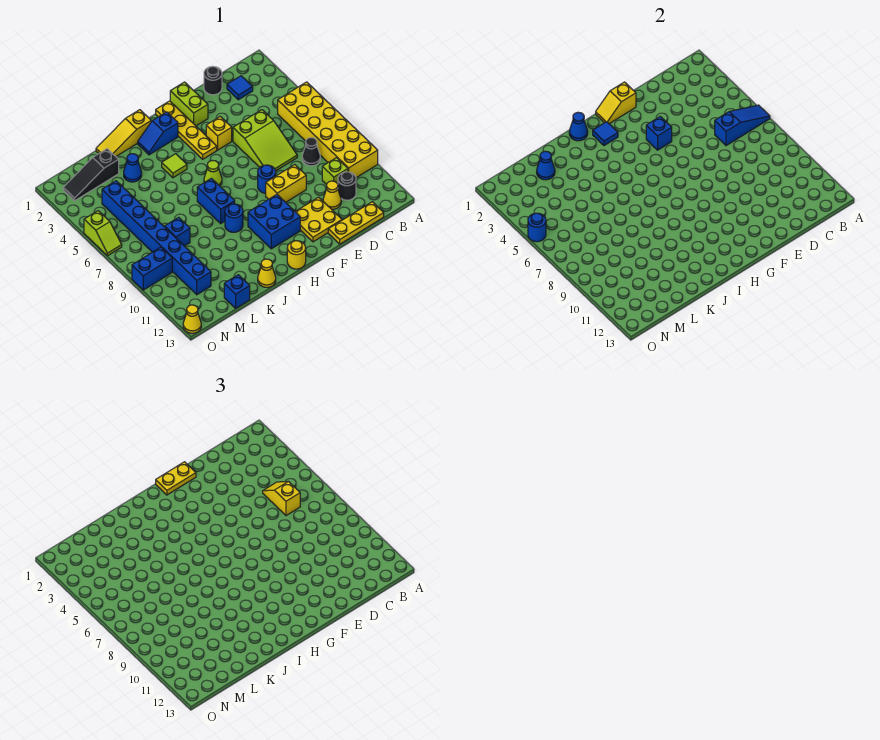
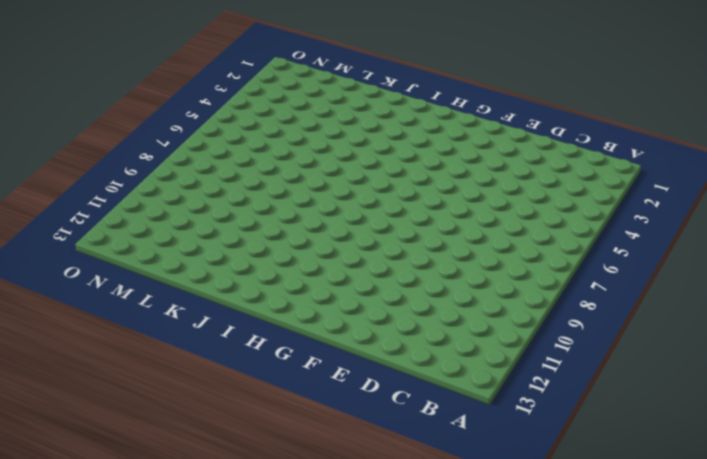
none -> yellow 2x6 brick [278,82,378,178]
none -> blue 1x1 tile [227,76,253,100]
none -> black 1x1 cone [302,138,320,166]
none -> lime 1x1 brick [322,158,348,185]

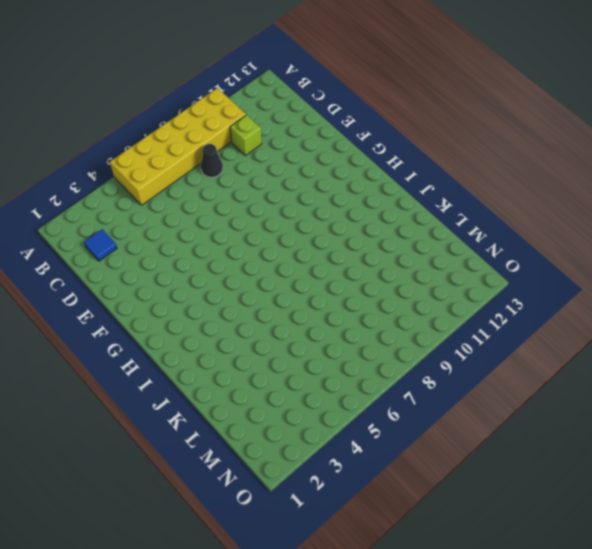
none -> black 1x1 round brick [338,172,356,200]
none -> yellow 1x3 plate [328,202,384,244]
none -> black 1x1 round brick [204,66,222,95]
none -> lime 2x3 slope [233,110,297,171]

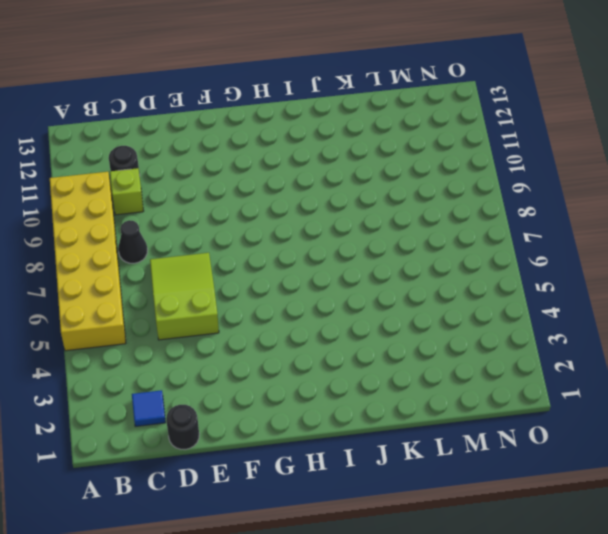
none -> yellow 1x3 plate [328,202,384,244]
none -> yellow 1x1 cone [323,181,341,209]
none -> yellow 1x2 brick [266,165,306,202]
none -> yellow 2x2 plate [295,197,342,242]

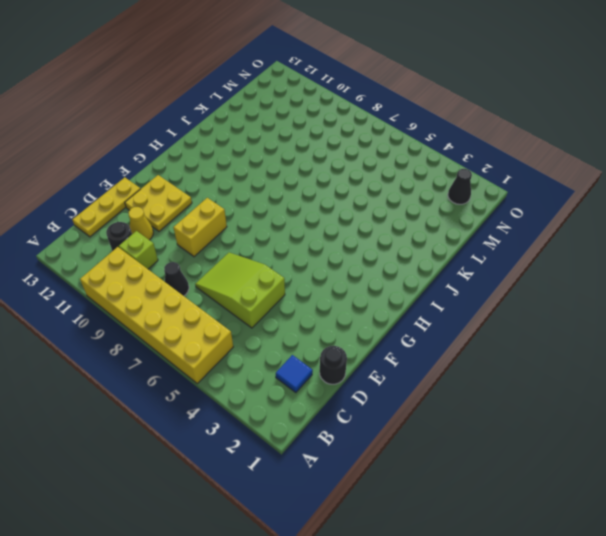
black 1x1 cone [448,169,472,204] -> black 1x3 slope [63,149,119,201]
none -> lime 1x2 brick [170,82,208,126]
none -> yellow 1x1 brick [206,116,232,150]
none -> blue 1x1 round brick [258,165,276,193]
none -> yellow 1x4 plate [156,101,217,159]

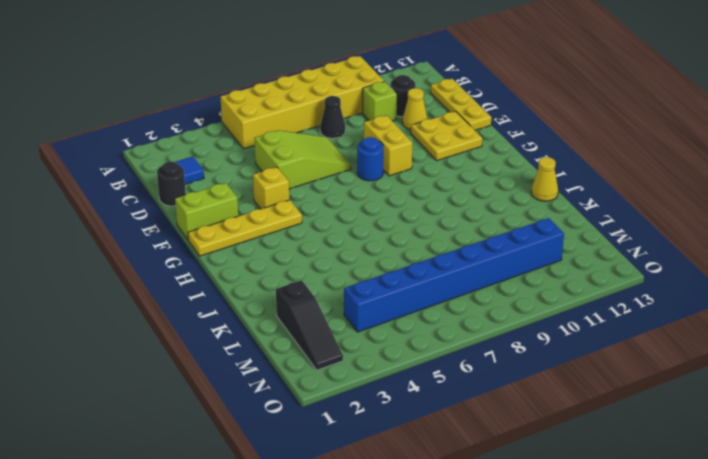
none -> blue 2x2 brick [248,195,300,249]
none -> blue 1x2 slope [138,112,178,155]
none -> lime 1x1 cone [204,161,222,186]
none -> yellow 1x1 round brick [287,241,306,269]

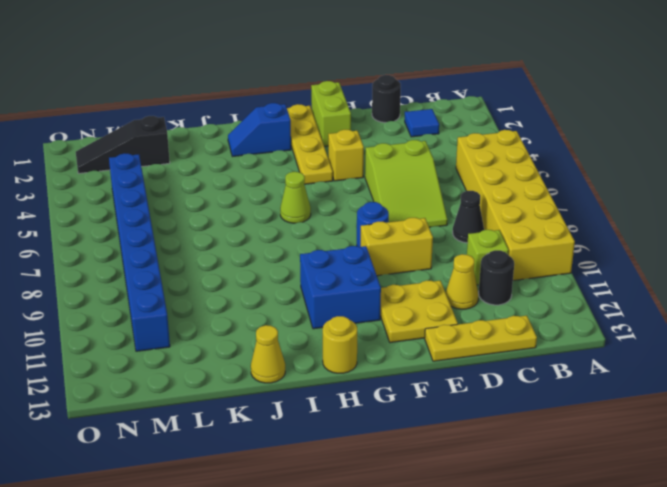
none -> yellow 1x3 slope [96,110,151,156]
none -> lime 1x1 tile [162,154,187,178]
none -> blue 1x2 brick [197,178,235,223]
none -> blue 1x1 round brick [225,204,243,232]

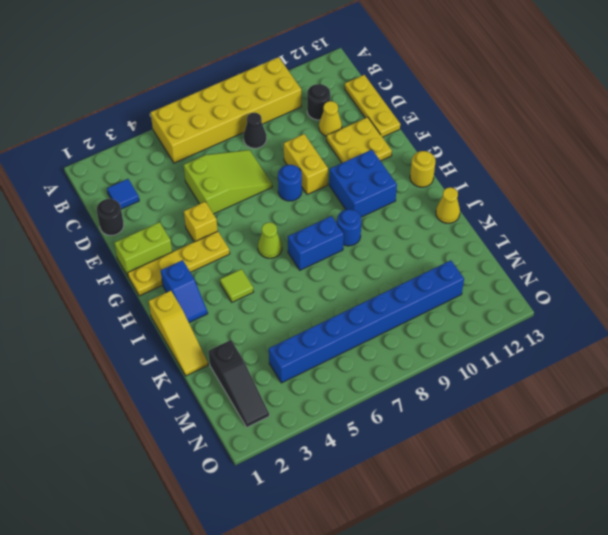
none -> lime 1x1 brick [322,158,348,185]
none -> blue 1x1 cone [124,154,142,182]
none -> blue 1x1 brick [165,217,190,246]
none -> blue 1x1 brick [224,275,250,308]

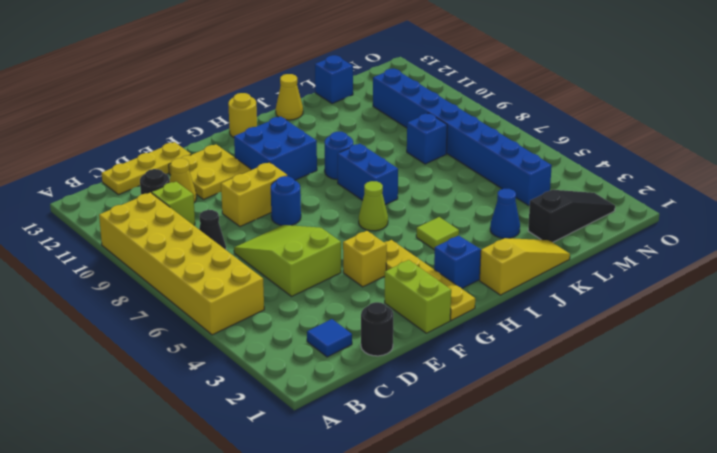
none -> blue 1x2 brick [132,247,172,290]
none -> lime 1x2 slope [84,211,122,256]
none -> yellow 1x1 cone [183,305,201,333]
none -> blue 1x3 slope [715,105,770,146]

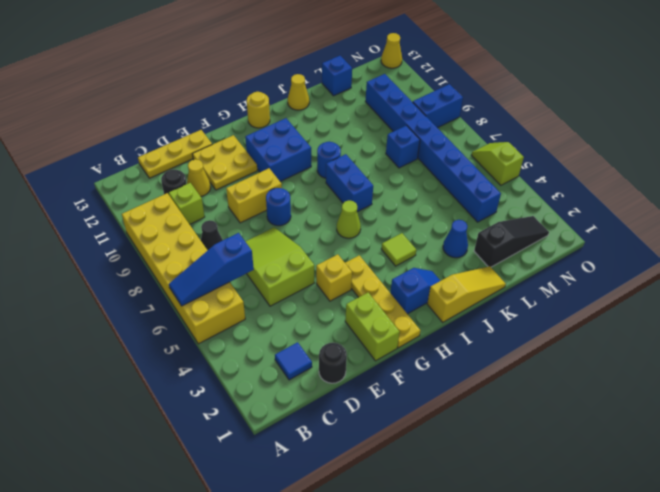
none -> yellow 1x2 slope [596,82,636,124]
none -> blue 1x1 brick [646,116,672,150]
none -> blue 1x1 tile [593,122,618,146]
none -> blue 1x1 cone [569,112,588,141]

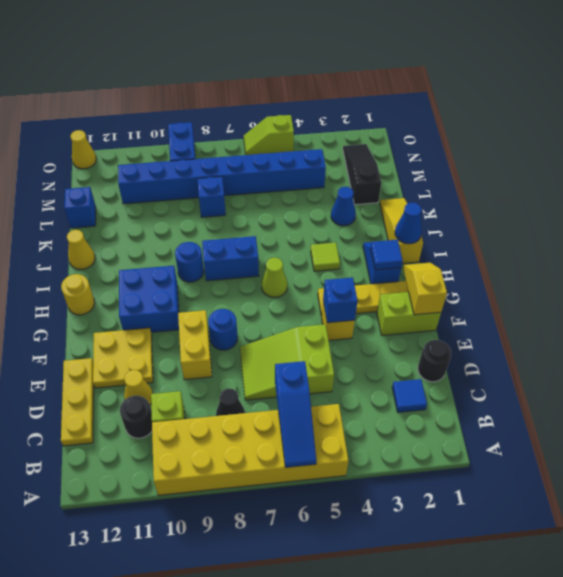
none -> blue 1x1 cone [537,151,555,180]
none -> blue 1x1 round brick [528,213,546,242]
none -> yellow 1x2 slope [263,481,300,516]
none -> yellow 1x2 plate [156,462,196,495]

